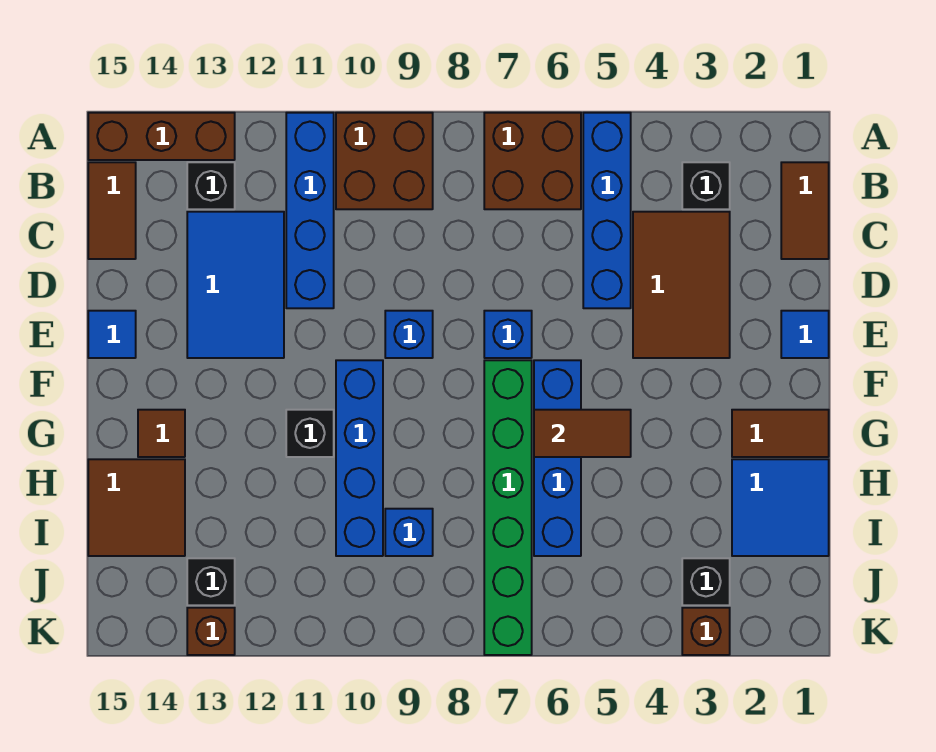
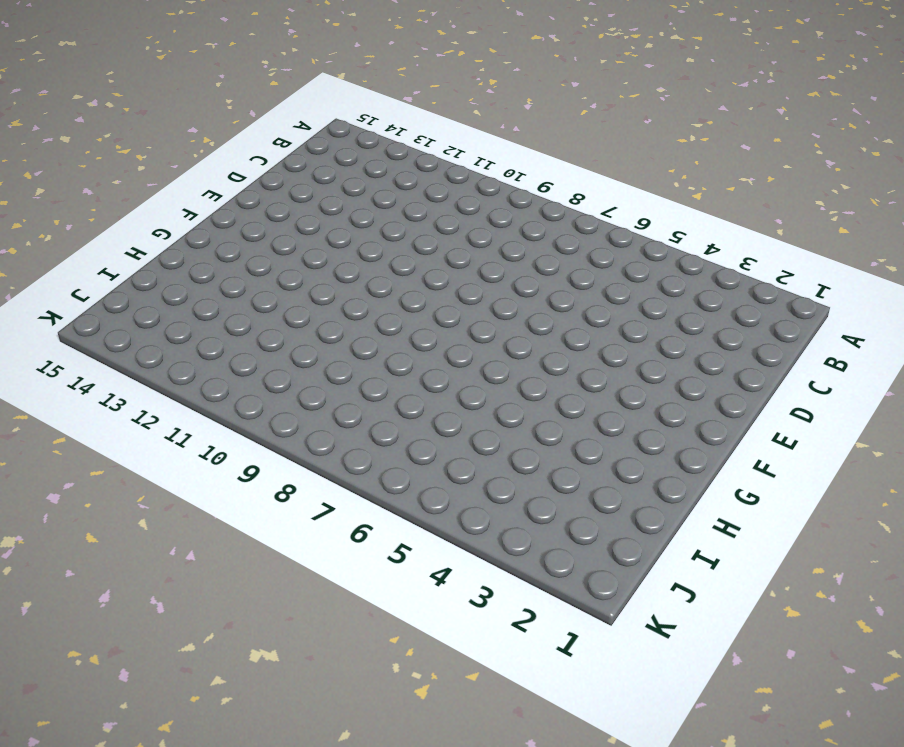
none -> blue 1x4 brick [583,113,631,308]
none -> brown 2x2 brick [484,113,581,209]
none -> brown 2x2 brick [336,113,433,209]

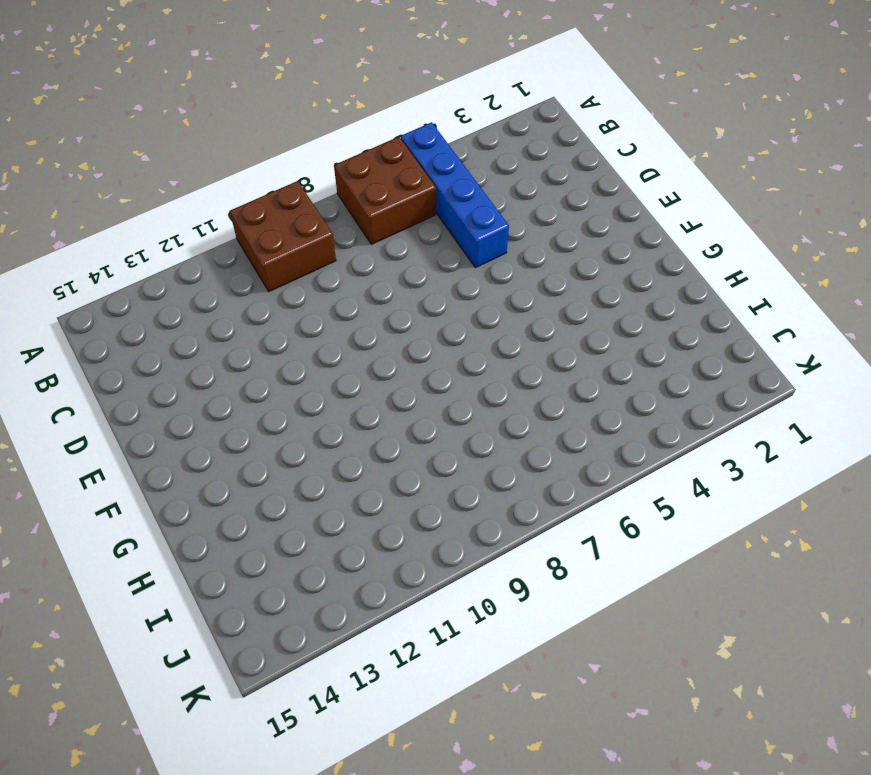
none -> blue 1x4 brick [286,113,334,308]
none -> brown 1x3 brick [88,113,235,160]
none -> brown 1x2 tile [781,162,829,259]

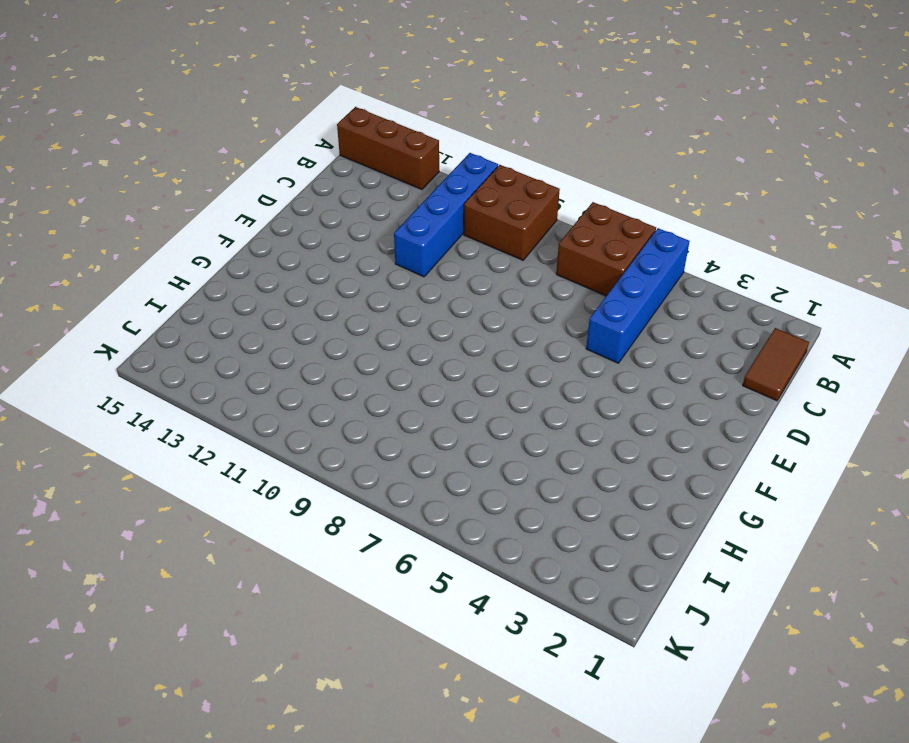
none -> black 1x1 brick [682,162,730,209]
none -> black 1x1 brick [187,162,235,209]
none -> brown 1x2 tile [88,162,136,259]

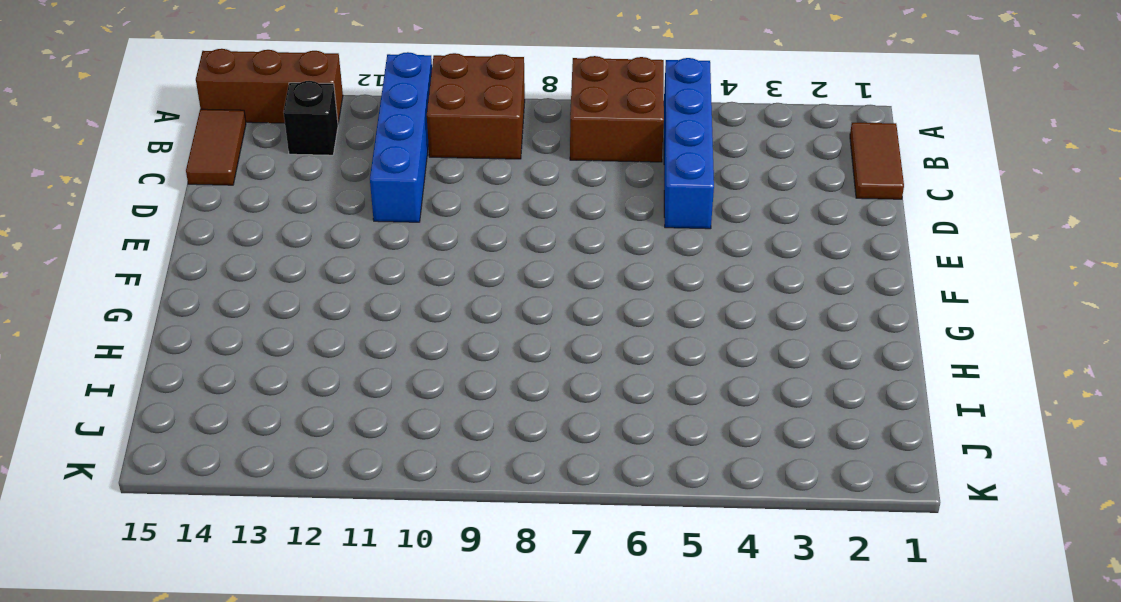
none -> black 1x1 brick [682,162,730,209]
none -> brown 2x3 tile [633,212,730,358]
none -> blue 2x3 tile [187,212,284,358]

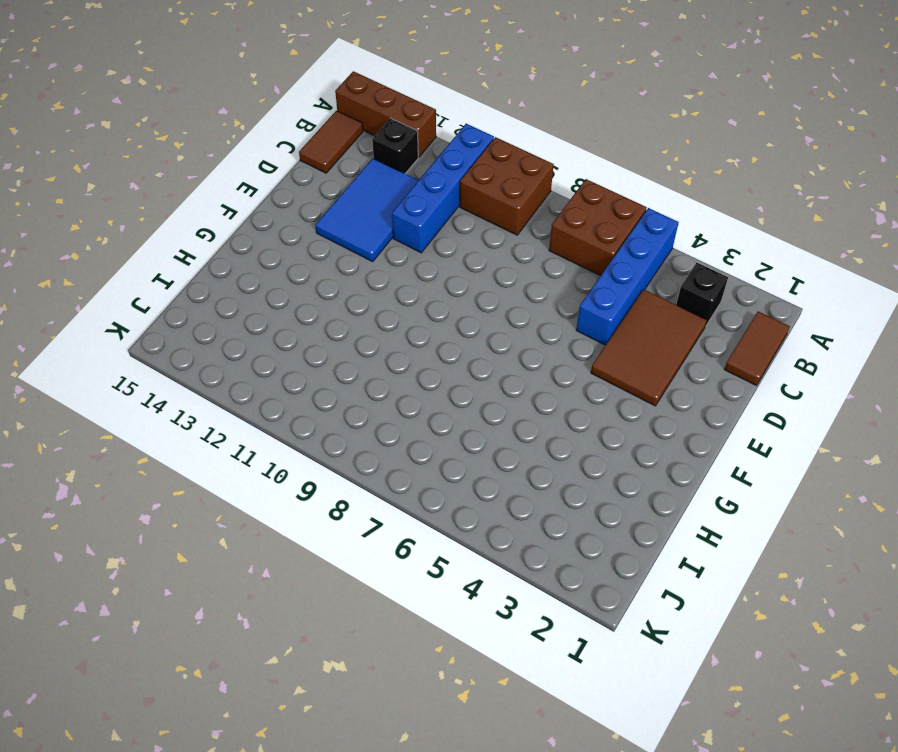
none -> blue 1x1 tile [781,311,829,358]
none -> blue 1x1 brick [484,311,532,358]
none -> blue 1x1 brick [385,311,433,358]

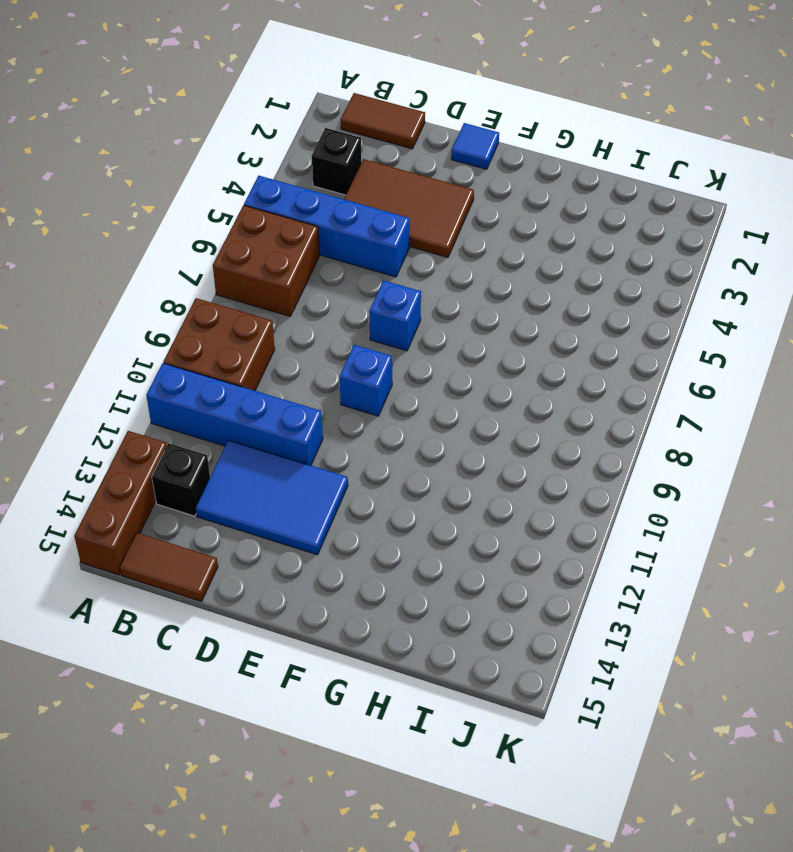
none -> blue 1x1 tile [88,311,136,358]
none -> blue 1x4 brick [534,360,581,556]
none -> green 1x6 brick [484,360,532,655]

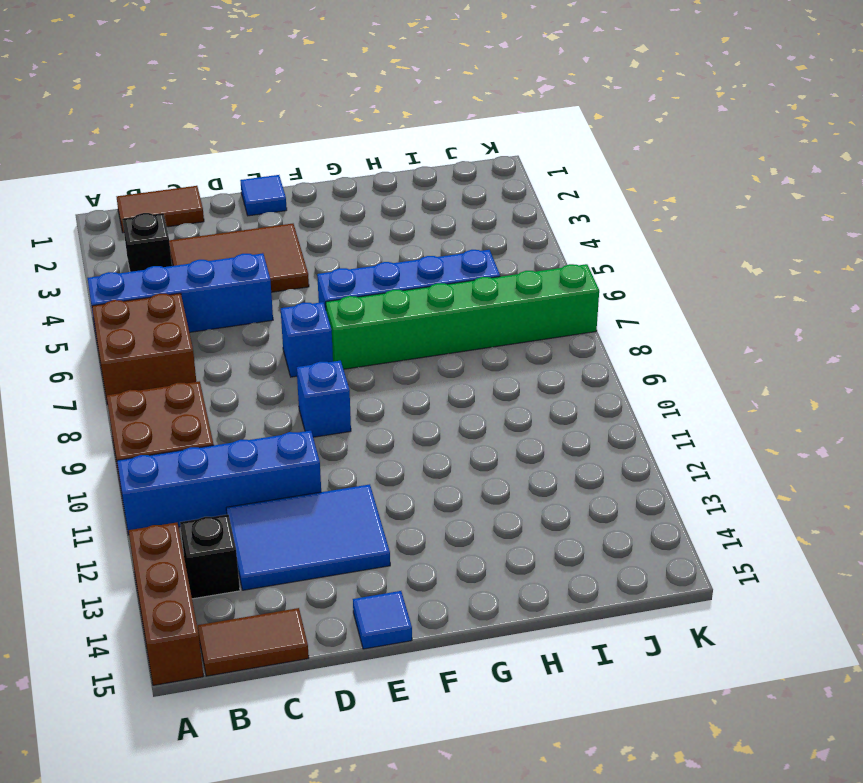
none -> blue 1x4 brick [336,360,383,556]
none -> brown 1x2 tile [732,410,829,457]
none -> black 1x1 brick [286,410,334,457]

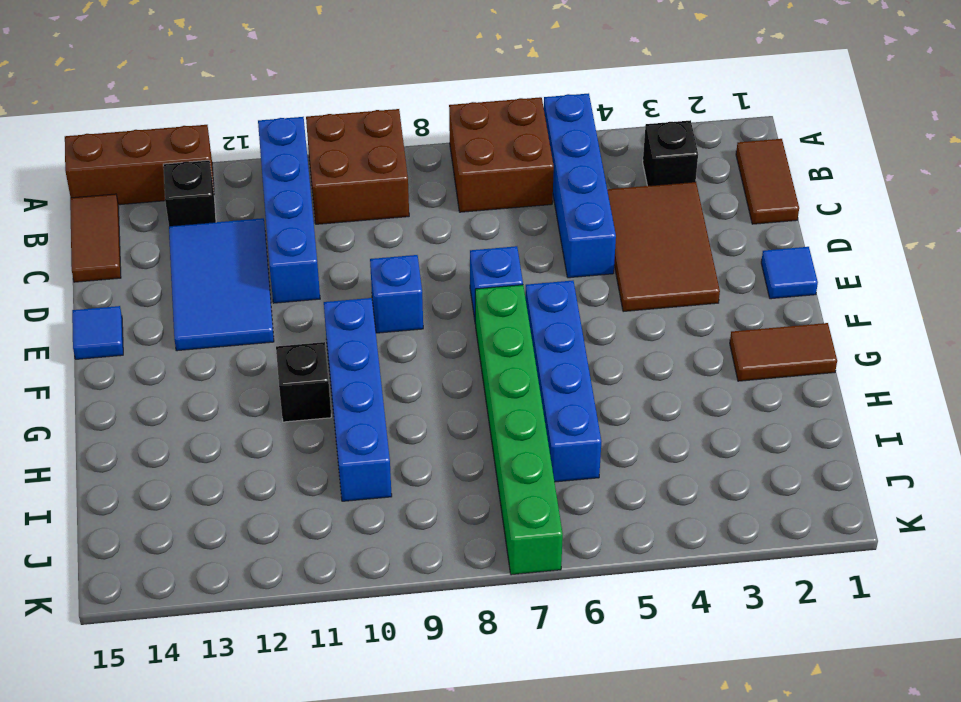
none -> brown 1x1 tile [138,410,185,457]
none -> blue 2x2 tile [732,459,829,556]
none -> brown 2x2 tile [88,459,185,556]

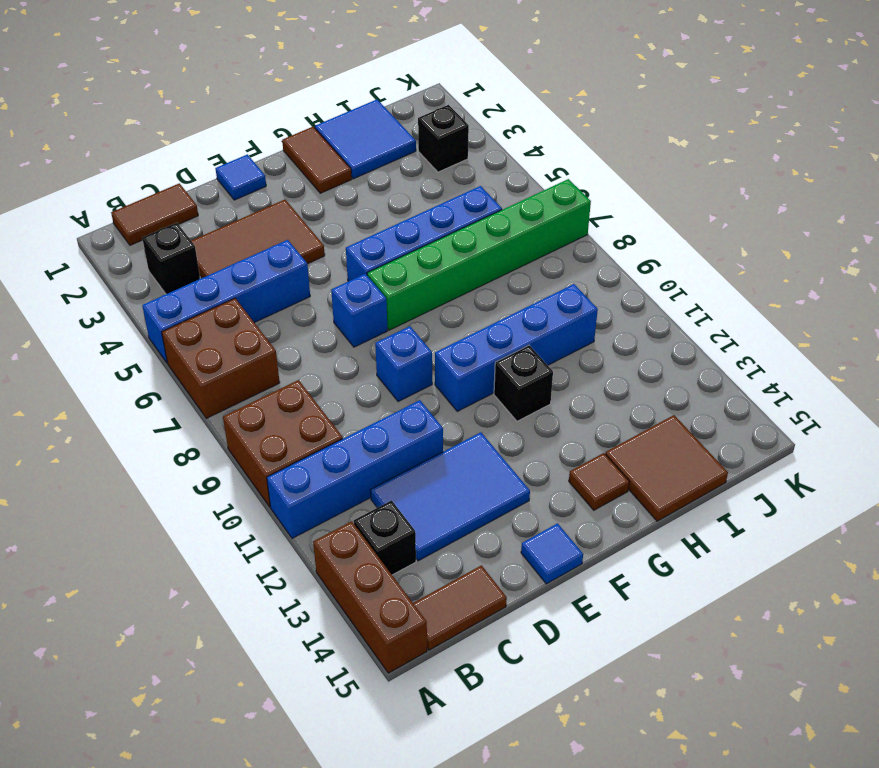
none -> blue 1x1 brick [385,509,433,556]
none -> black 1x1 brick [187,558,235,605]
none -> brown 1x1 brick [682,608,730,655]

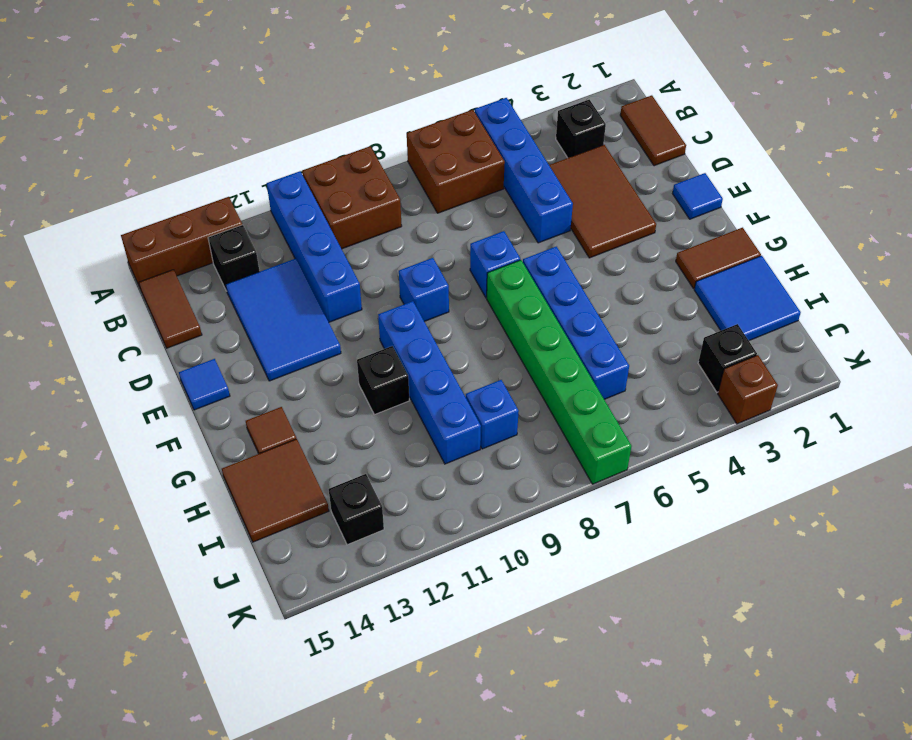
none -> brown 1x1 brick [187,608,235,655]
none -> brown 1x2 tile [534,410,631,457]

